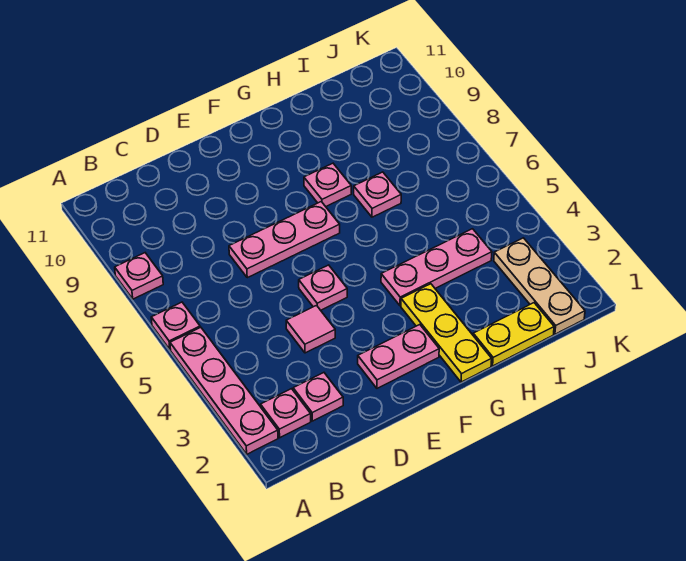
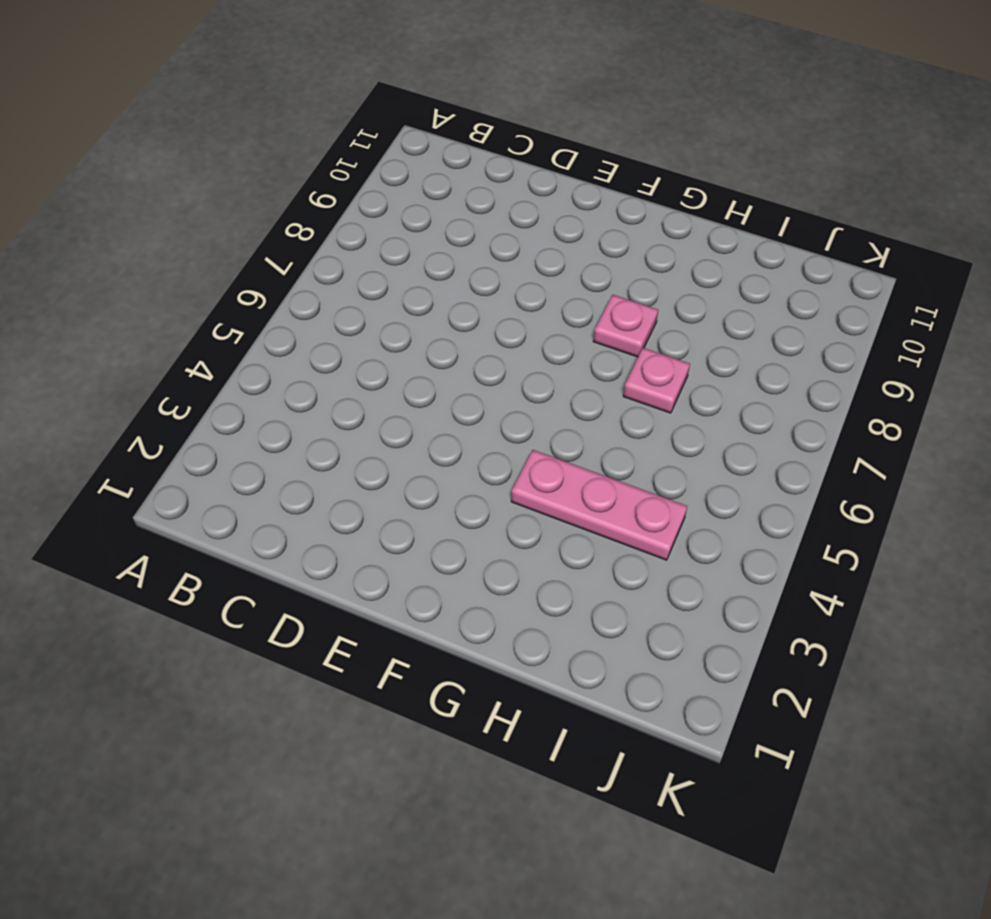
none -> pink 1x4 plate [170,327,278,454]
none -> pink 1x1 plate [151,302,200,349]
none -> pink 1x1 plate [115,253,163,299]

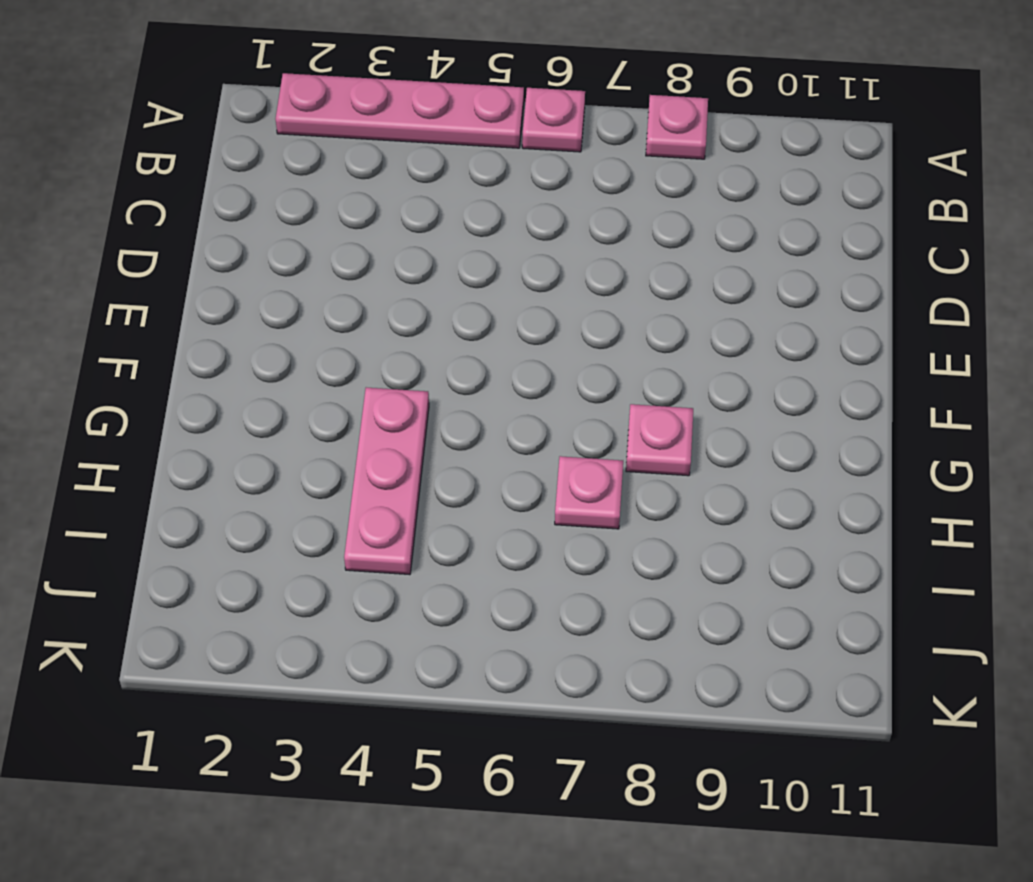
none -> pink 1x1 plate [261,389,311,438]
none -> pink 1x1 plate [293,373,343,421]
none -> pink 1x1 tile [286,306,335,353]

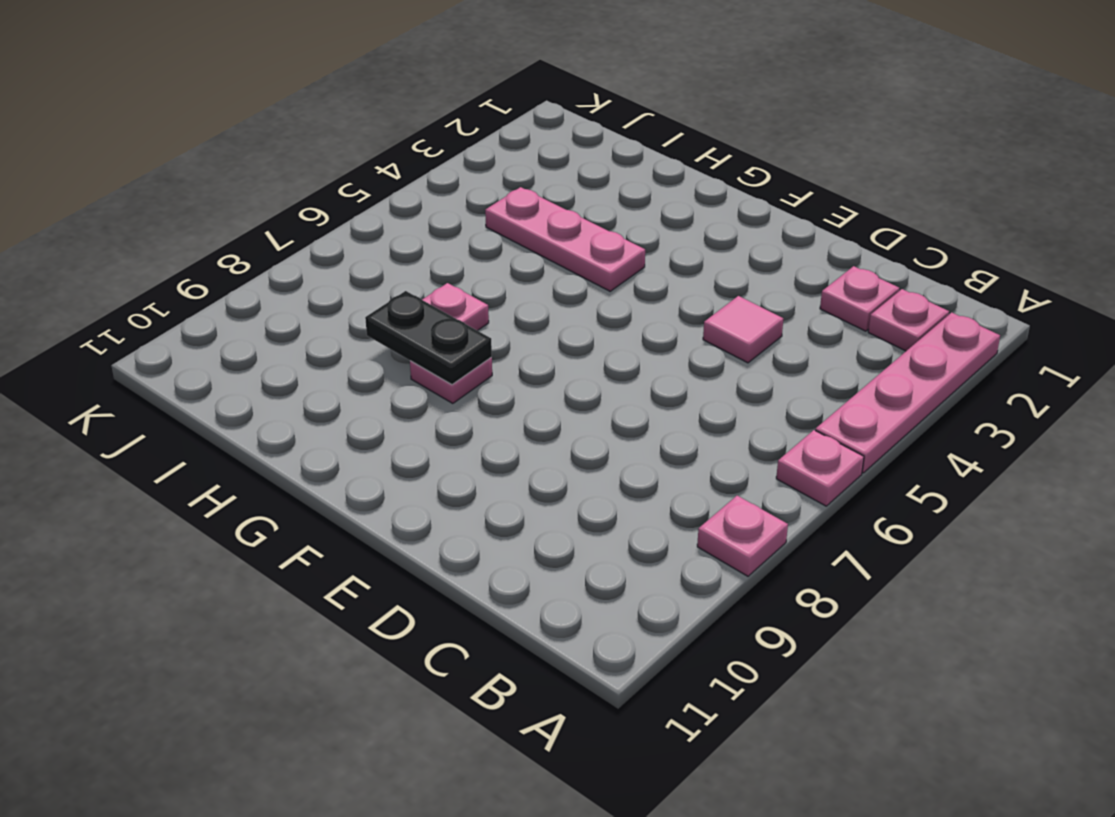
black 1x2 plate [365,291,492,385] -> none
none -> pink 1x3 plate [229,202,340,278]
none -> pink 1x2 plate [358,325,439,388]
none -> pink 1x1 plate [299,265,347,310]

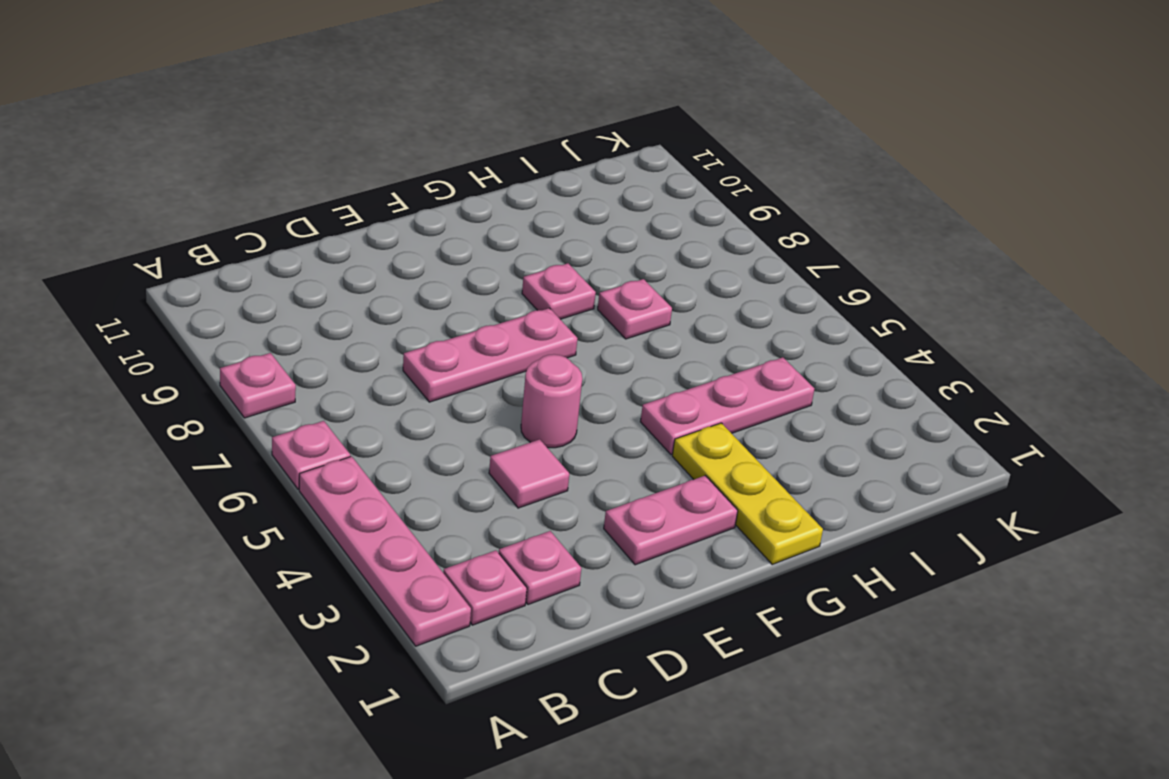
pink 1x1 round brick [521,354,582,448] -> pink 1x1 plate [299,265,347,310]
none -> yellow 1x2 plate [473,303,554,366]
none -> tan 1x3 plate [494,238,585,334]

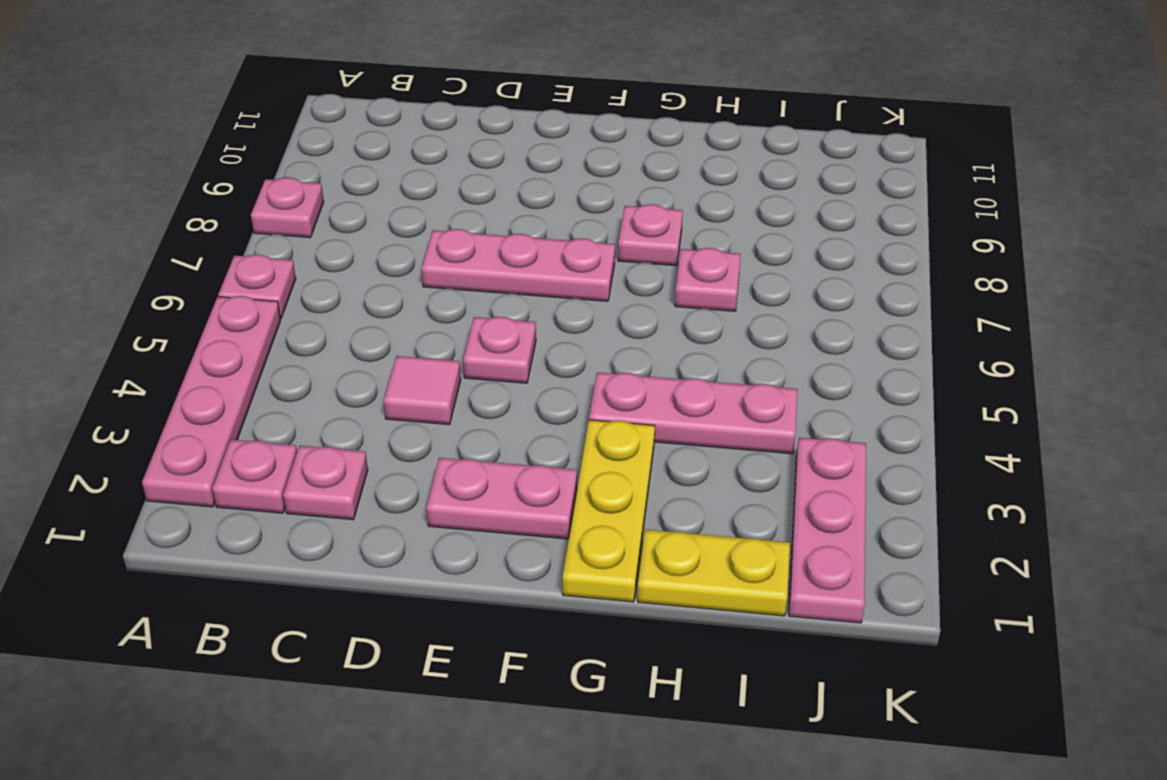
pink 1x3 plate [789,438,866,623] -> tan 1x3 plate [494,238,585,334]

